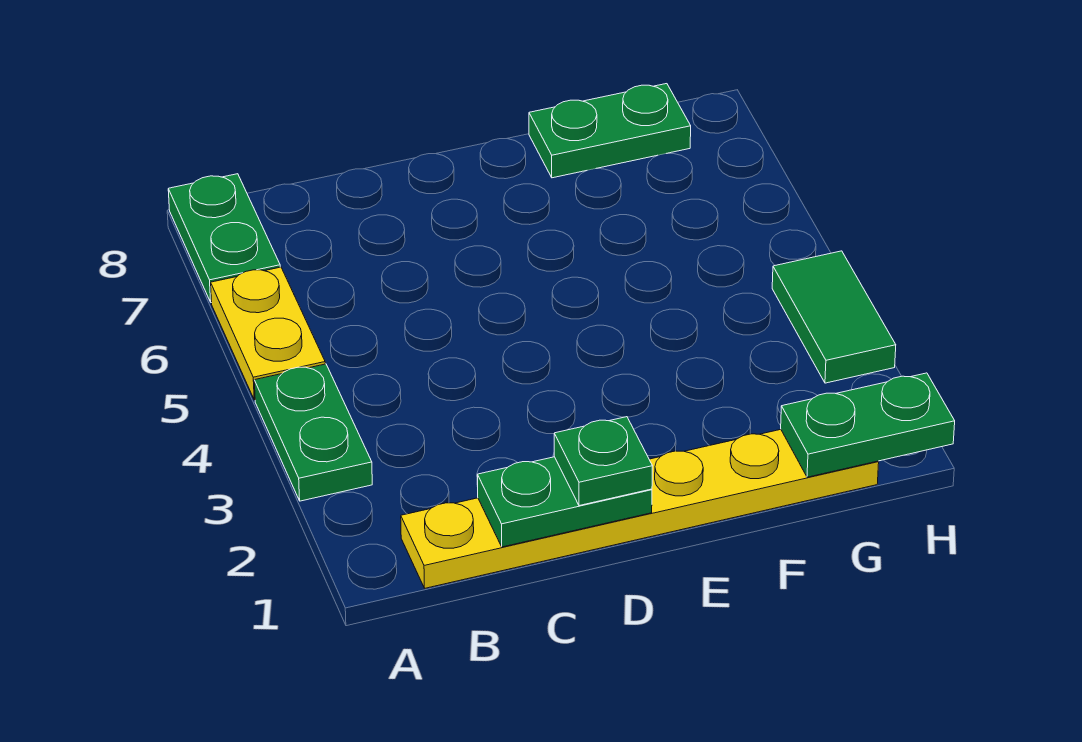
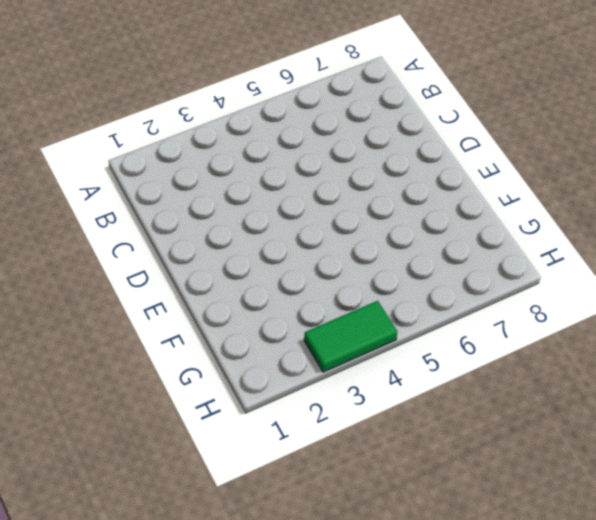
none -> green 1x2 plate [254,364,372,501]
none -> yellow 1x2 plate [211,267,325,400]

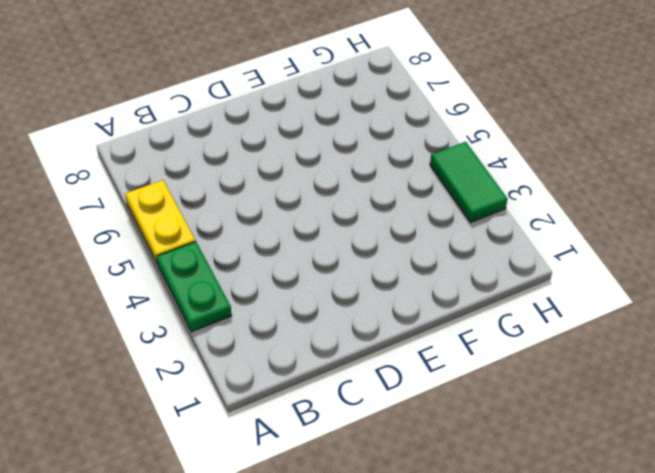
none -> green 1x2 plate [168,174,280,303]
none -> yellow 1x6 plate [401,430,879,588]

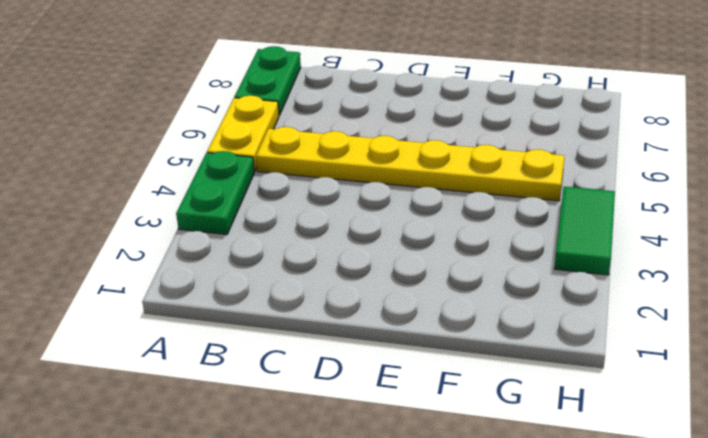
yellow 1x6 plate [256,127,564,201] -> yellow 1x6 plate moved to [401,430,879,588]
none -> green 1x2 plate [529,84,691,178]
none -> green 1x2 plate [477,457,652,547]

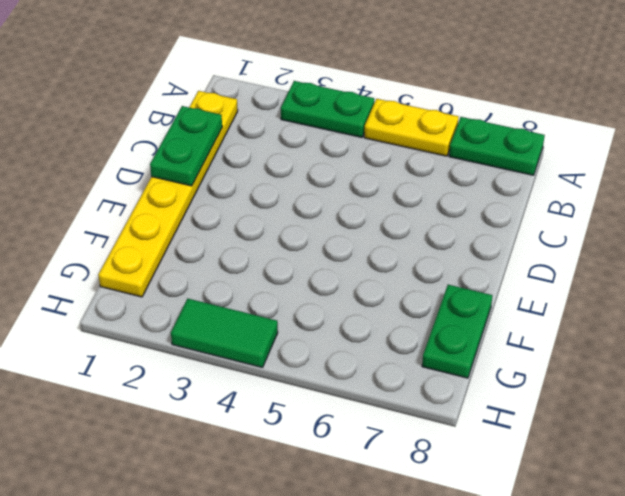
none -> green 1x2 plate [781,373,955,477]
none -> green 1x1 plate [554,417,652,506]

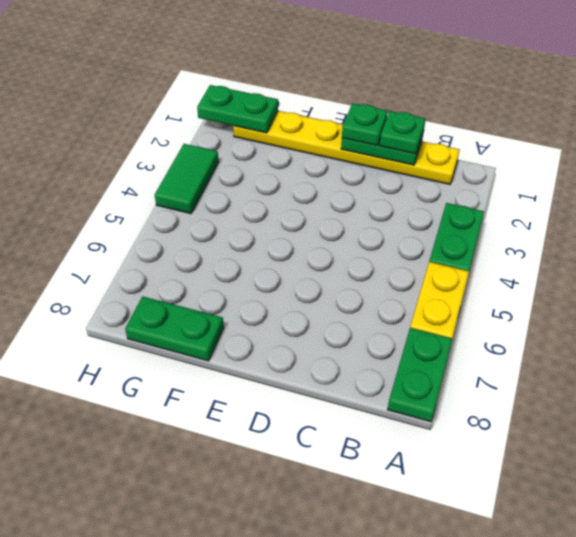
green 1x1 plate [380,111,425,154] -> none

